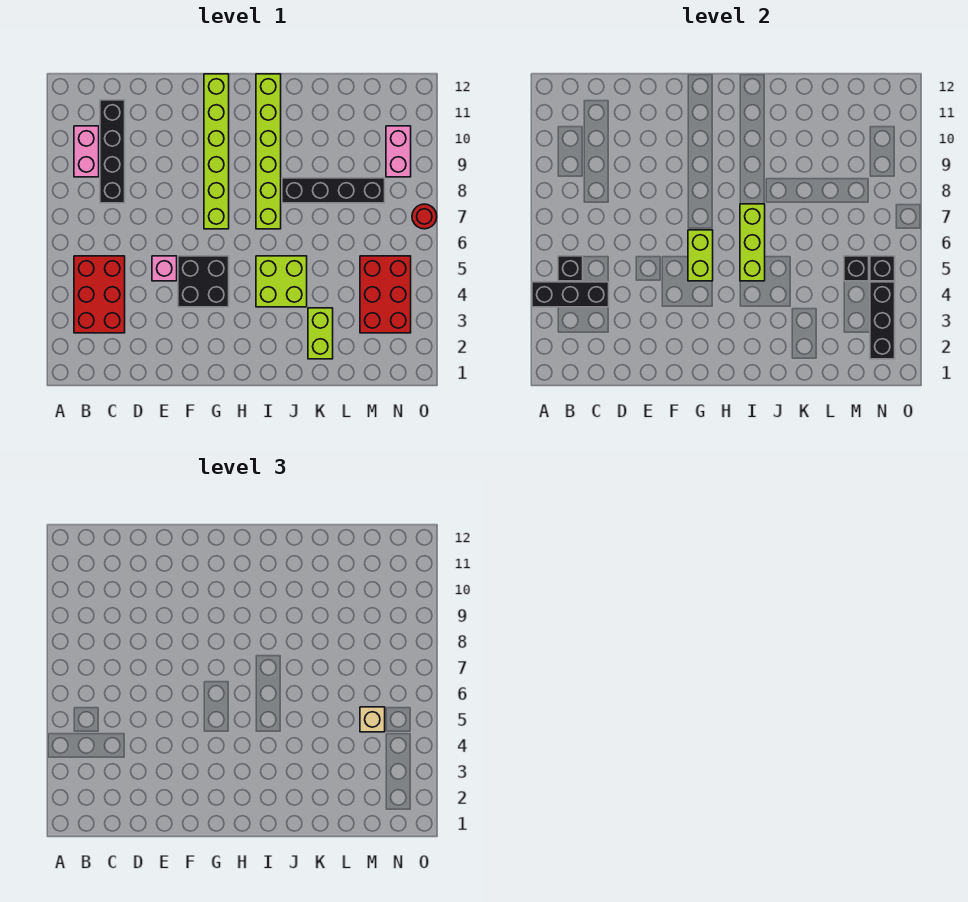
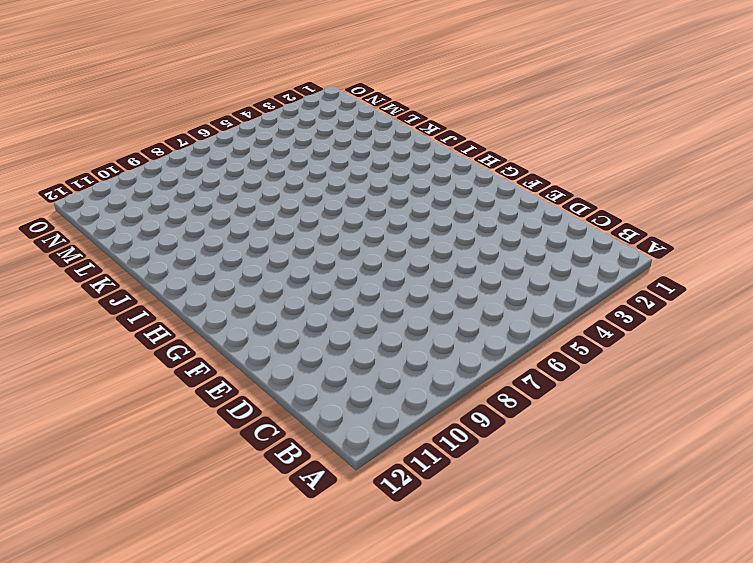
none -> red 2x3 brick [74,256,125,333]
none -> pink 1x2 brick [74,126,99,177]
none -> black 1x4 brick [100,100,125,203]

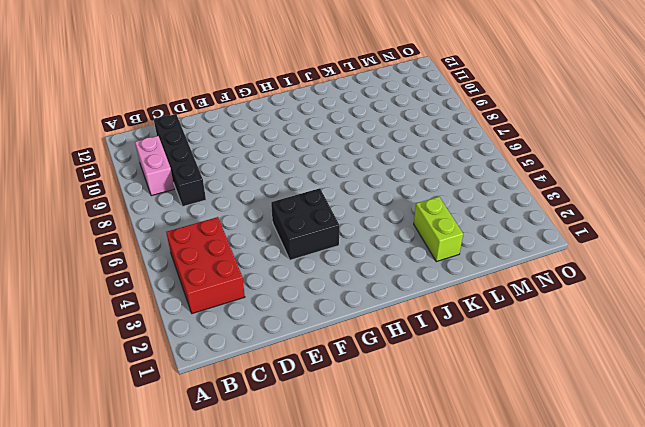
none -> pink 1x1 brick [152,256,177,281]
none -> lime 1x6 brick [204,74,229,229]
none -> lime 2x2 brick [256,256,307,307]

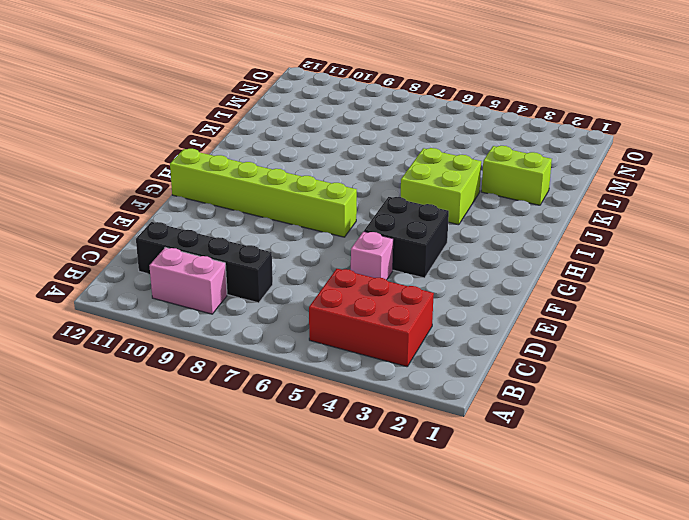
none -> lime 1x6 brick [256,74,281,229]
none -> black 1x4 brick [282,178,385,203]
none -> red 2x3 brick [360,256,411,333]

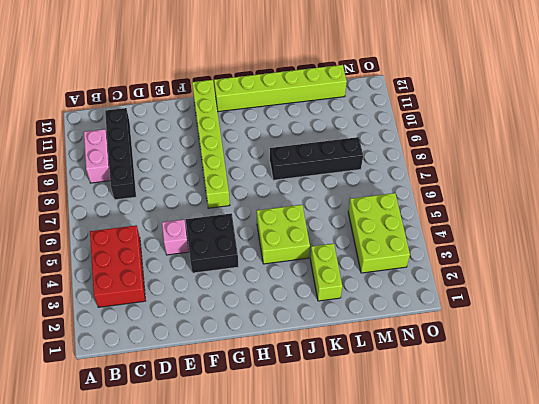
lime 1x6 brick [214,65,347,112] -> lime 1x6 brick turned to [256,74,281,229]
lime 2x3 brick [348,193,410,273] -> red 2x3 brick [360,256,411,333]
none -> pink 1x2 brick [386,126,411,177]
none -> red 1x1 round brick [412,204,437,229]
none -> black 1x3 brick [532,282,609,307]

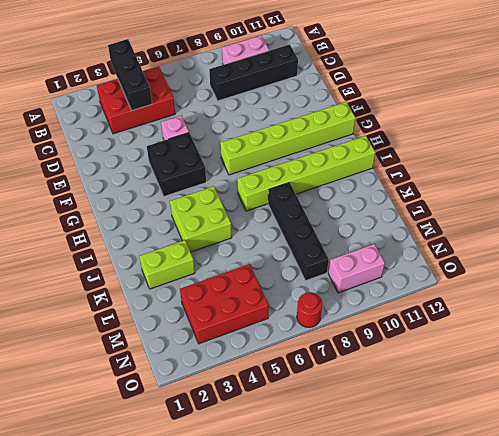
none -> black 1x1 brick [558,256,583,281]
none -> lime 1x2 brick [688,230,713,281]
none -> lime 1x3 brick [740,204,765,281]

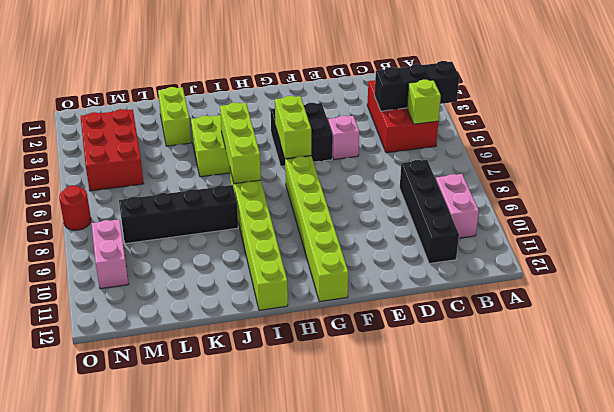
lime 1x1 brick [407,80,441,124] -> black 1x1 brick [558,256,583,281]
none -> black 1x1 brick [844,256,869,281]
none -> black 1x3 brick [870,282,895,359]
none -> black 1x1 brick [870,256,895,281]

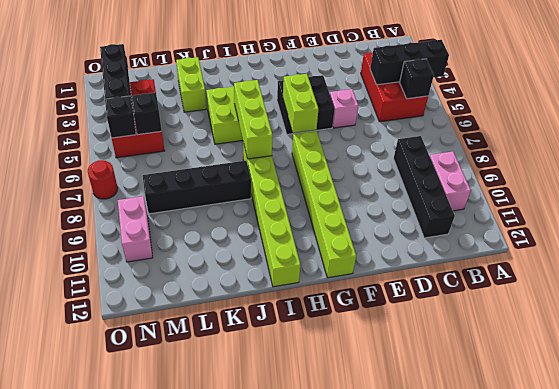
none -> tan 1x1 brick [360,707,385,732]

